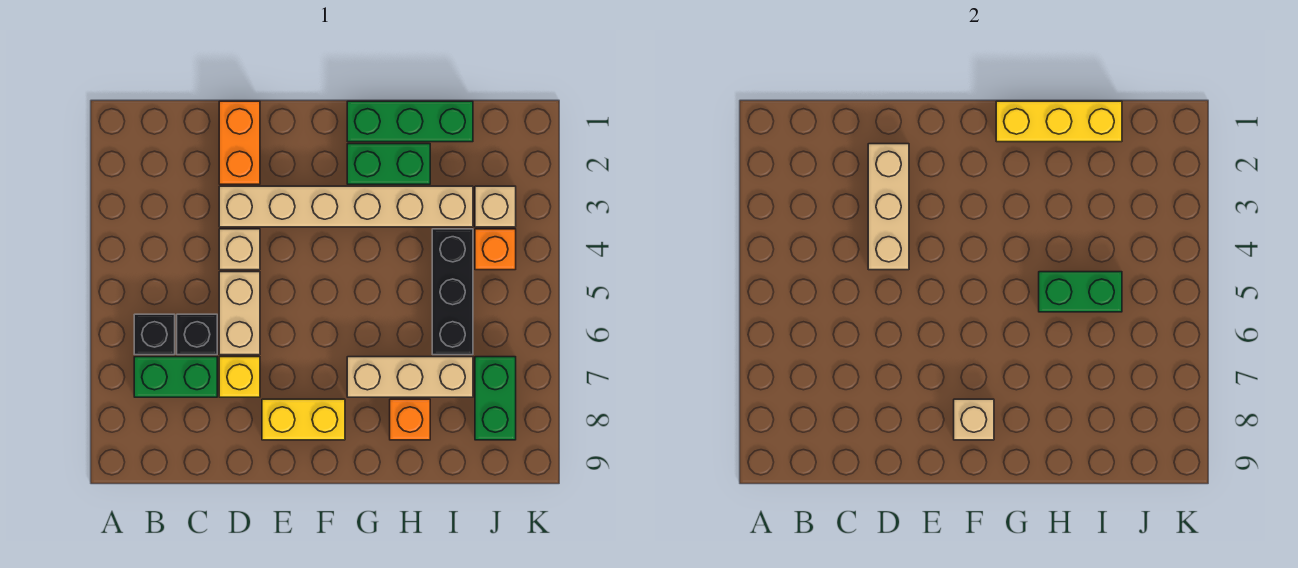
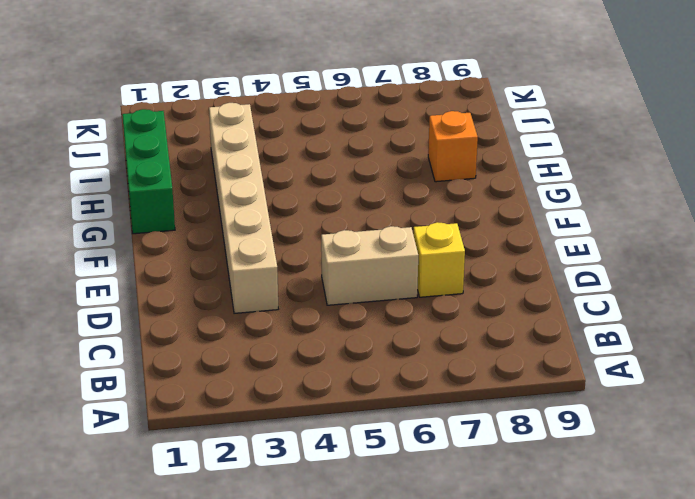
none -> black 1x1 brick [134,314,175,355]
none -> green 1x2 brick [134,357,217,397]
none -> black 1x1 brick [177,314,217,355]

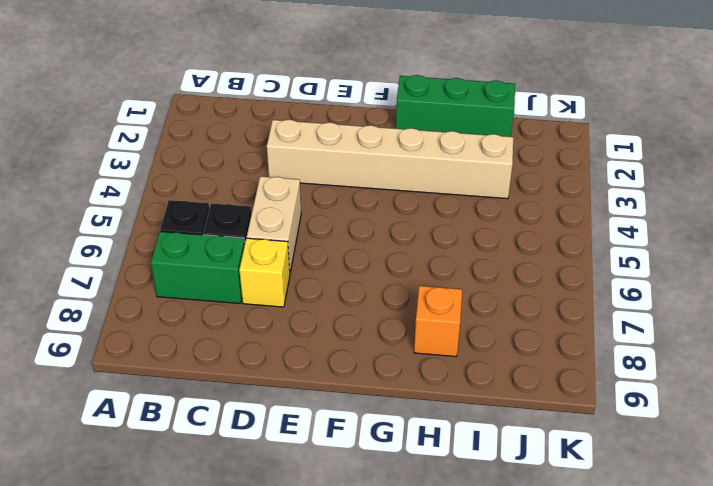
none -> orange 1x2 brick [219,101,260,184]
none -> tan 1x1 brick [219,229,260,270]
none -> yellow 1x2 brick [262,399,345,440]

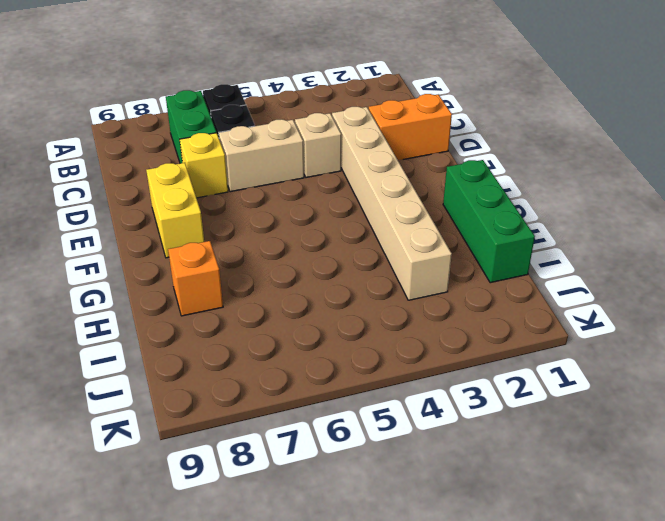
none -> green 1x2 brick [347,144,430,184]
none -> tan 1x3 brick [347,357,473,397]
none -> black 1x3 brick [432,229,473,355]

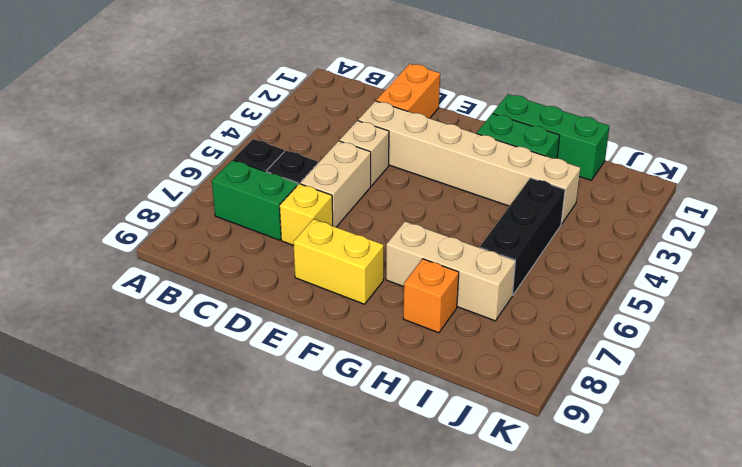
none -> tan 1x1 brick [475,186,516,227]
none -> orange 1x1 brick [475,229,516,270]
none -> green 1x2 brick [475,357,516,440]

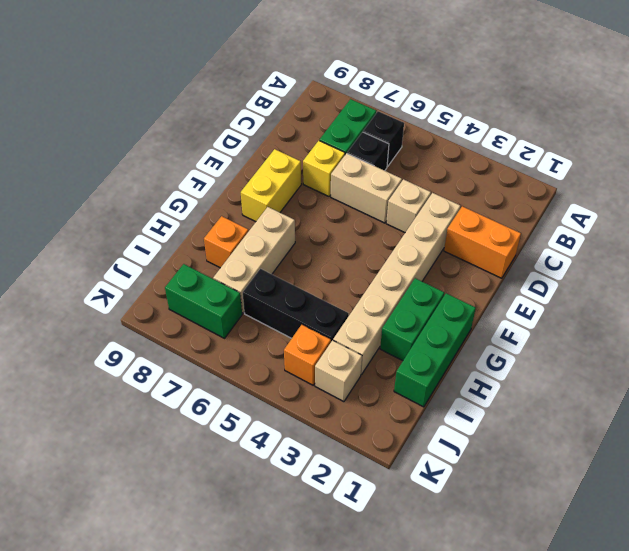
none -> tan 1x3 brick [868,144,909,270]
none -> tan 1x1 brick [954,399,994,440]
none -> yellow 1x3 brick [996,101,1122,142]

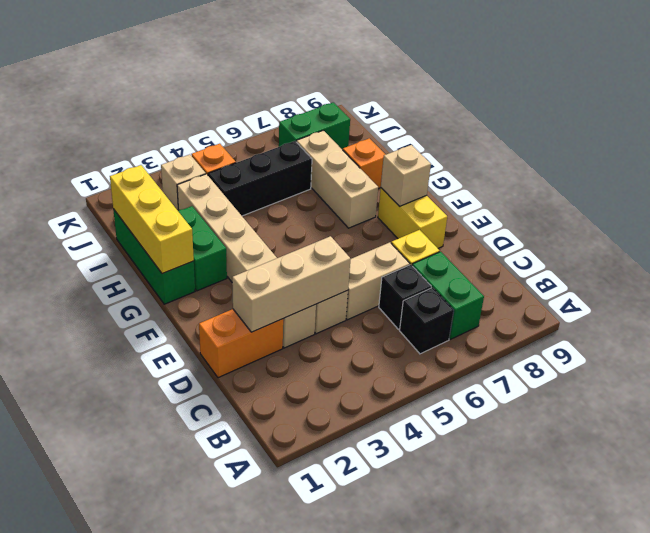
none -> green 1x2 brick [1039,272,1122,312]

